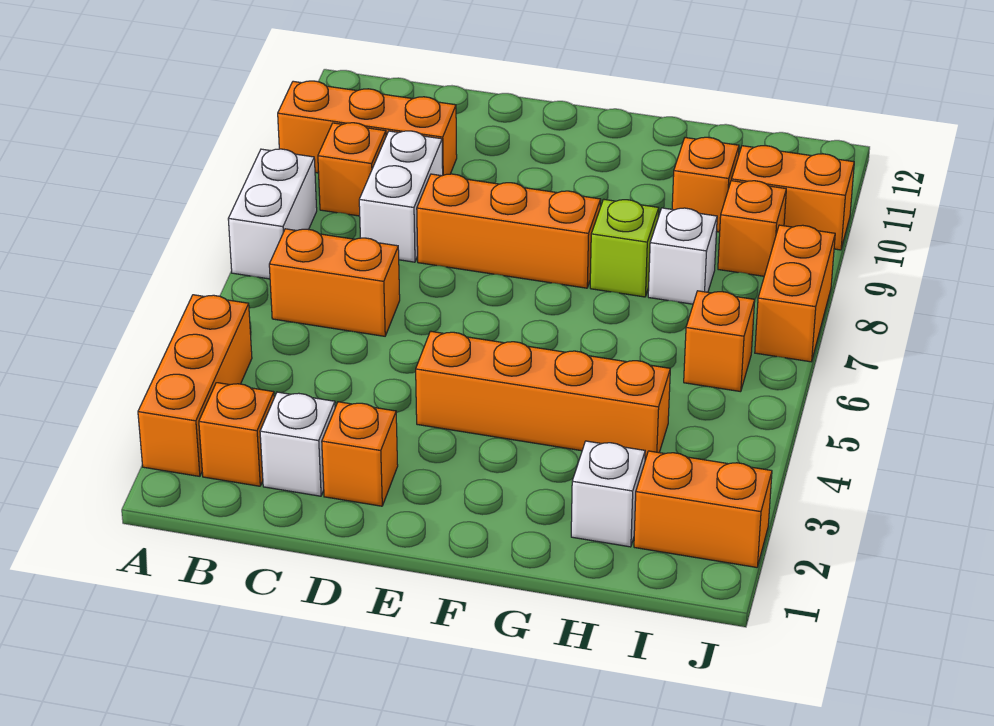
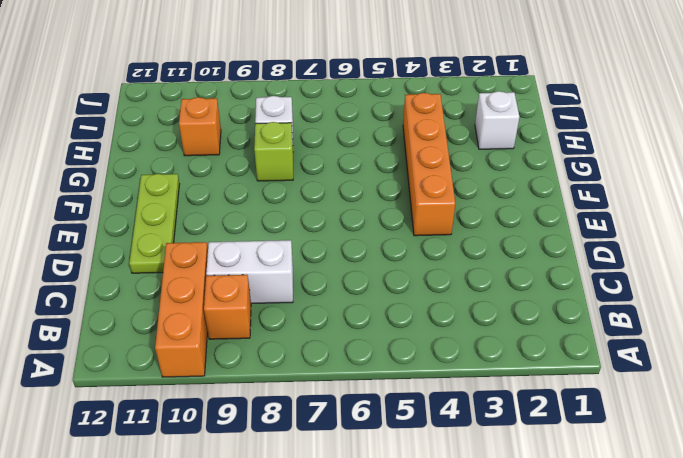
lime 1x3 plate [129,174,180,273] -> none
none -> orange 1x3 brick [138,295,252,476]
none -> white 1x2 brick [228,149,317,279]
none -> orange 1x1 brick [199,383,274,486]

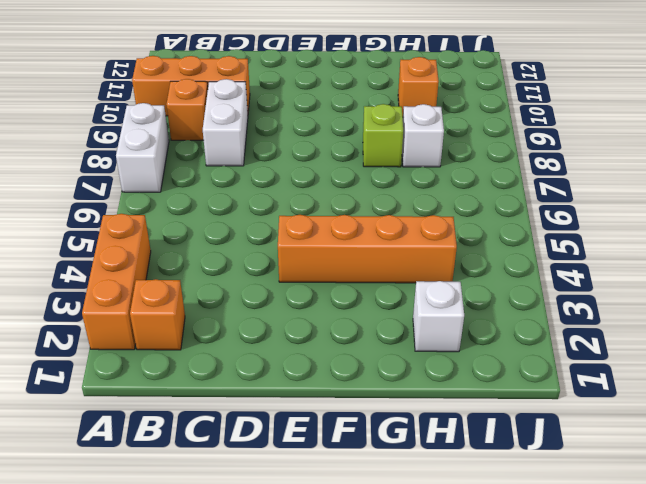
none -> orange 1x2 brick [269,229,400,336]
none -> white 1x1 brick [260,392,335,496]
none -> orange 1x1 brick [322,402,398,506]

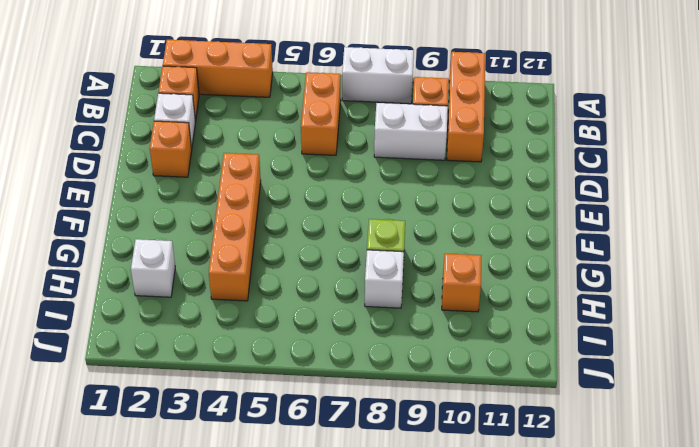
none -> orange 1x3 brick [417,174,601,288]
none -> orange 1x2 brick [634,451,772,567]
none -> orange 1x1 brick [684,291,755,392]

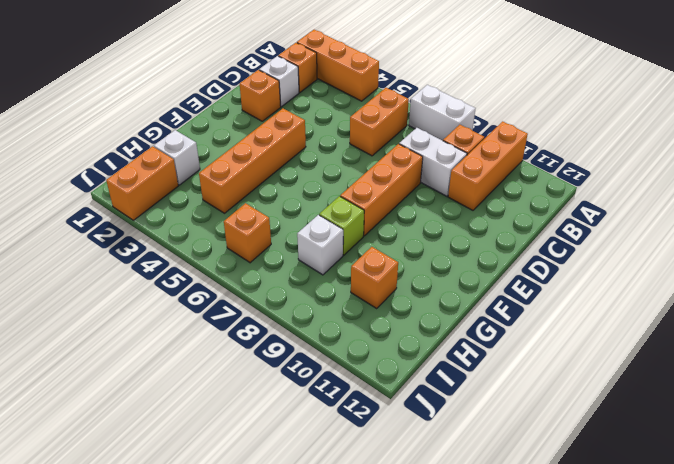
none -> orange 1x1 brick [718,181,786,276]
none -> orange 1x2 brick [732,146,854,250]
none -> orange 1x2 brick [755,225,835,362]

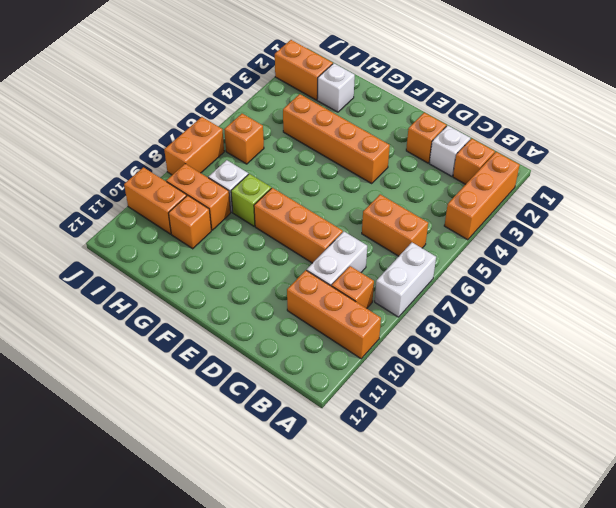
orange 1x2 brick [166,164,231,230] -> orange 1x1 brick [718,181,786,276]

